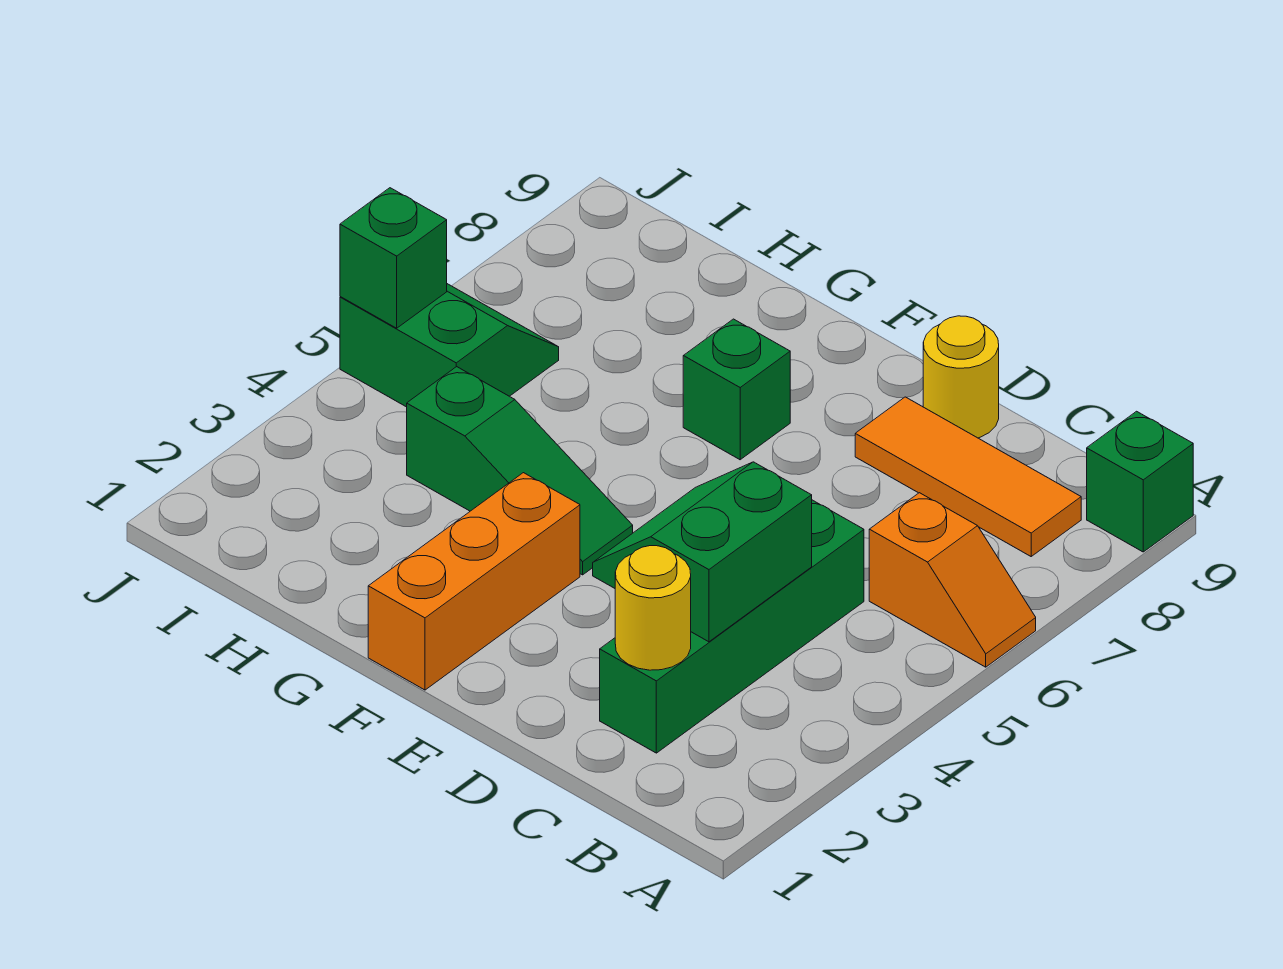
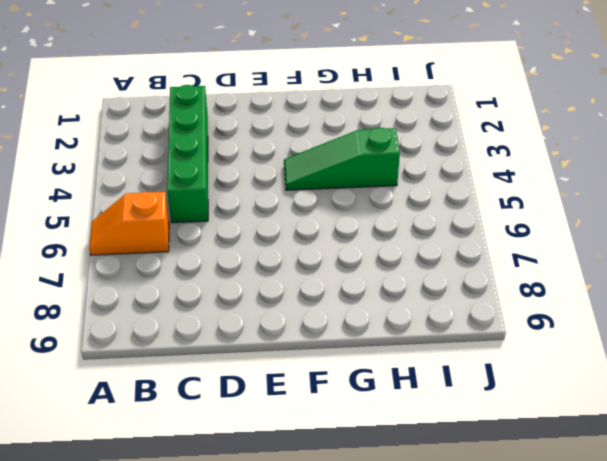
none -> green 1x1 brick [1087,411,1193,552]
none -> orange 1x3 tile [855,397,1081,556]
none -> yellow 1x1 round brick [923,316,999,438]

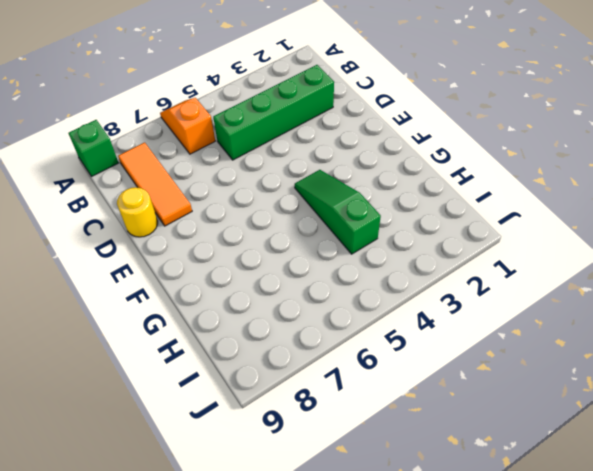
none -> orange 1x3 brick [368,473,580,690]
none -> green 1x1 brick [683,319,790,460]
none -> green 2x2 slope [340,284,559,407]

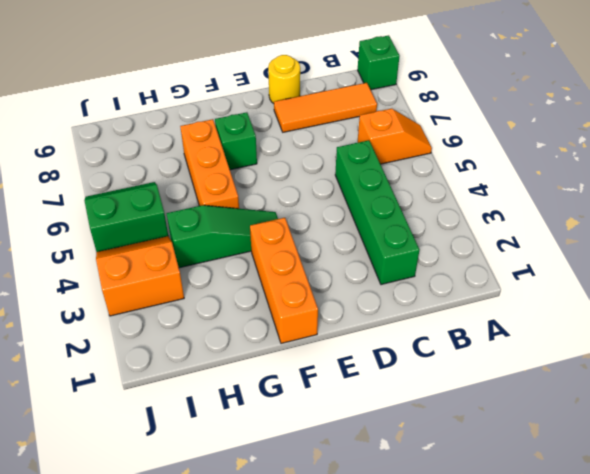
orange 1x3 brick [180,119,239,209] -> none
orange 2x2 slope [96,236,184,316] -> none
none -> yellow 1x1 round brick [615,546,691,670]
none -> green 2x2 slope [593,462,812,642]
none -> green 1x1 brick [340,188,447,328]

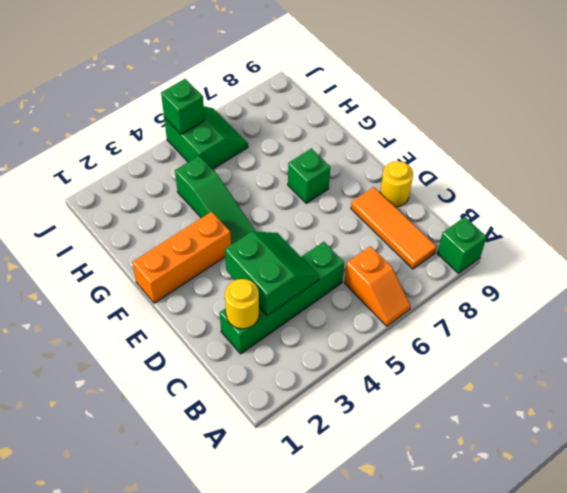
green 2x2 slope [225,232,319,316] -> green 2x2 slope turned to [593,462,812,642]

